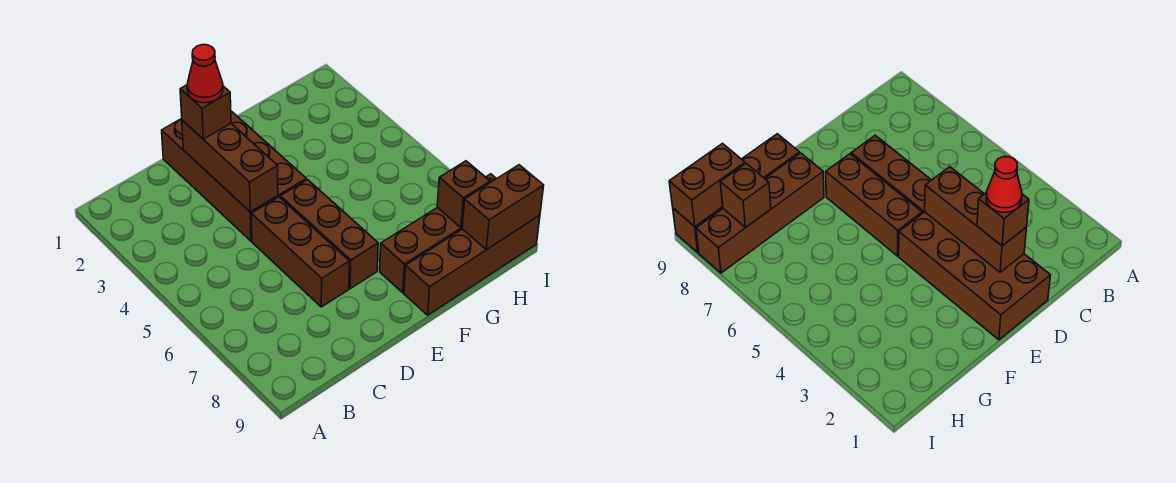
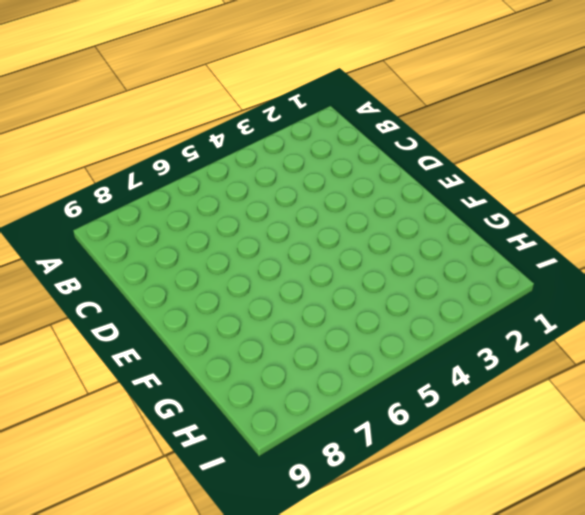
none -> brown 2x4 brick [162,111,306,241]
none -> brown 1x3 brick [251,197,349,307]

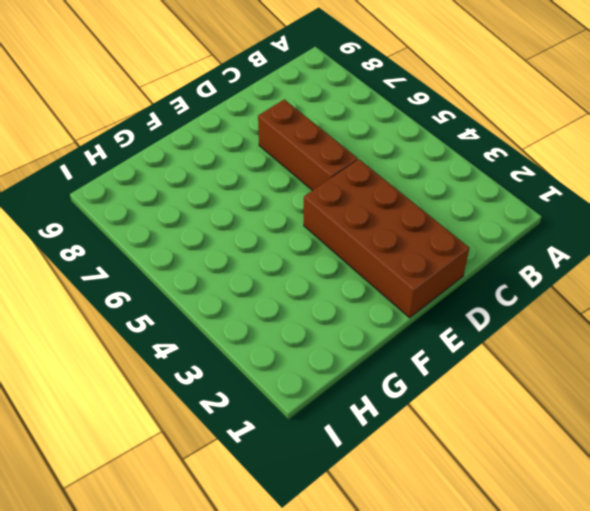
none -> brown 1x3 brick [280,180,378,289]
none -> brown 1x4 brick [380,174,496,293]

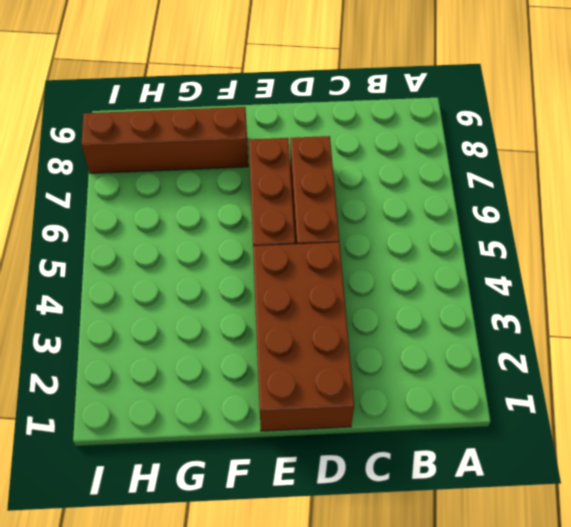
none -> brown 1x4 brick [404,215,540,315]
none -> brown 1x3 brick [182,120,278,212]

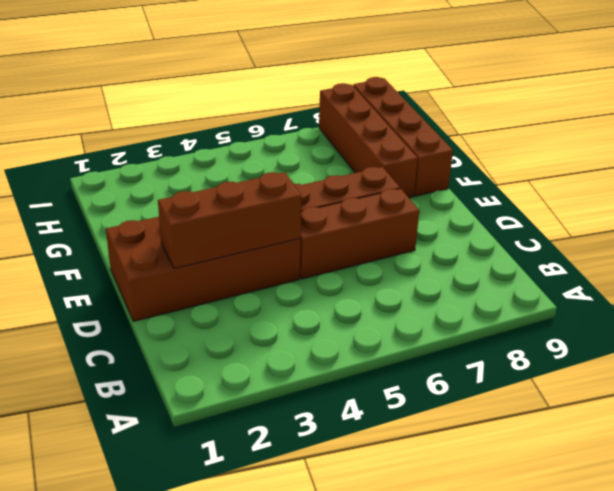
none -> brown 1x1 brick [437,161,490,228]
none -> brown 1x2 brick [462,165,544,250]

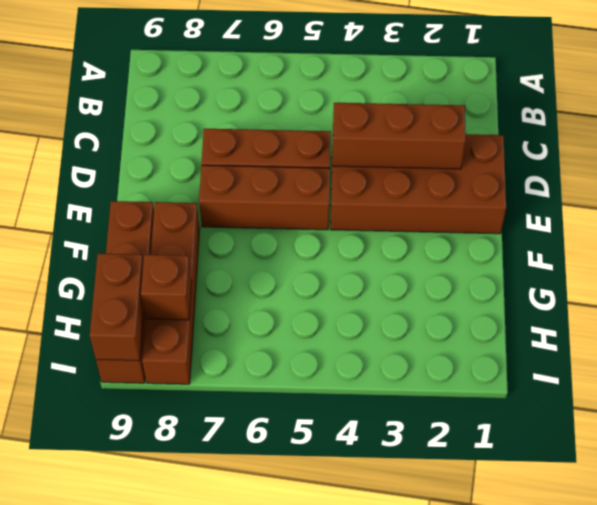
none -> brown 1x1 brick [180,85,231,139]
none -> red 1x1 cone [187,45,223,103]

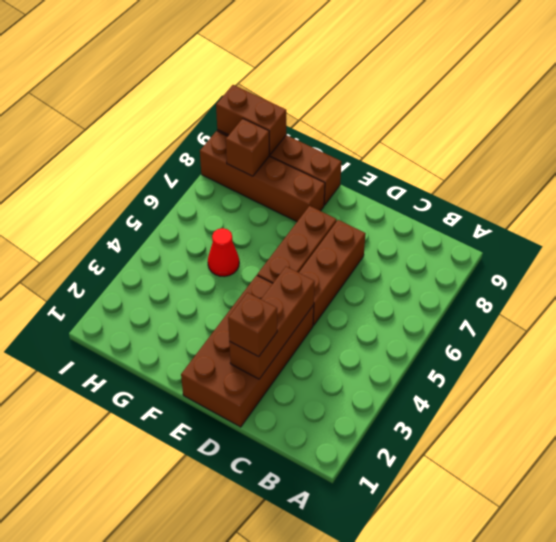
red 1x1 cone [208,228,239,277] -> red 1x1 cone moved to [187,45,223,103]

